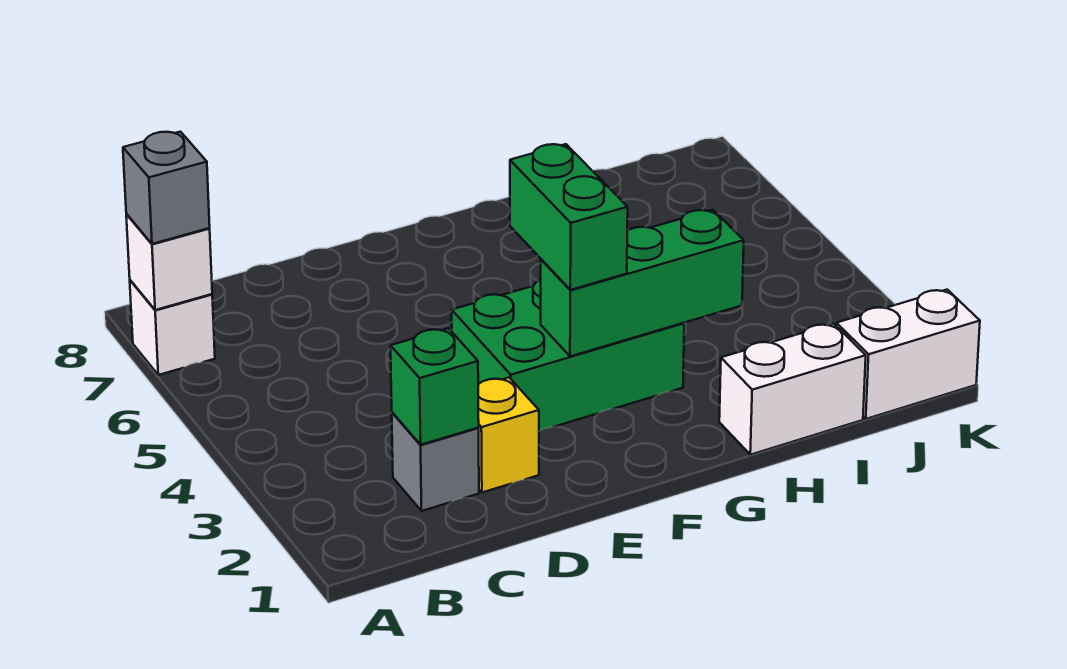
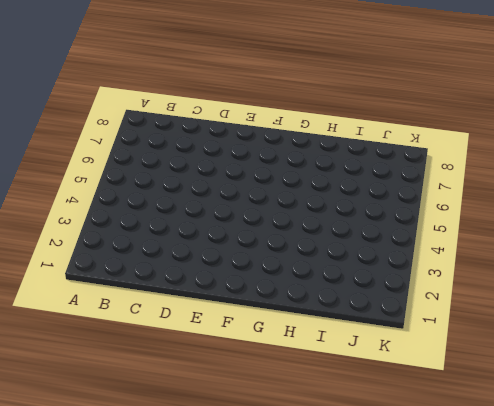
none -> white 1x1 brick [130,280,215,375]
none -> grey 1x1 brick [392,412,479,511]

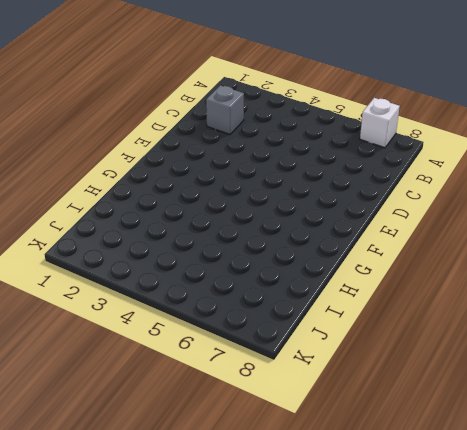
none -> yellow 1x1 brick [478,378,539,492]
none -> green 2x3 brick [452,280,684,431]

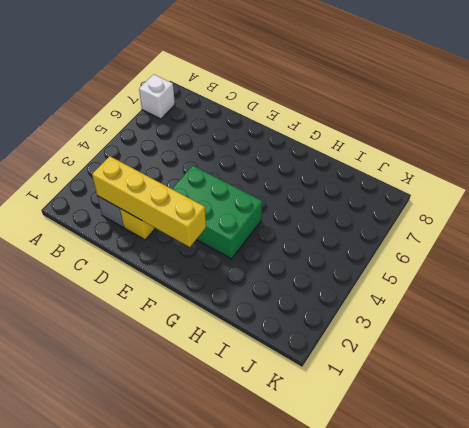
yellow 1x4 brick [92,156,206,247] -> green 1x1 brick [391,328,479,445]
none -> white 1x2 brick [719,324,866,455]
none -> white 1x2 brick [836,290,980,419]

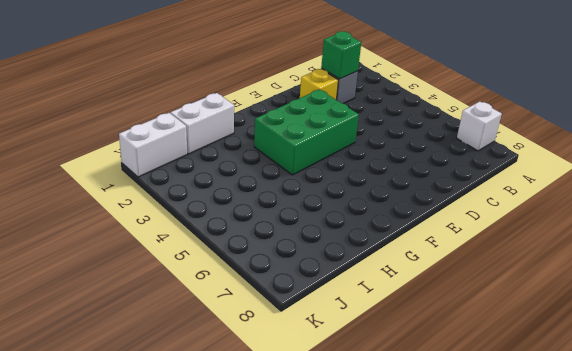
none -> white 1x1 brick [126,214,212,310]
none -> green 1x3 brick [541,210,744,356]

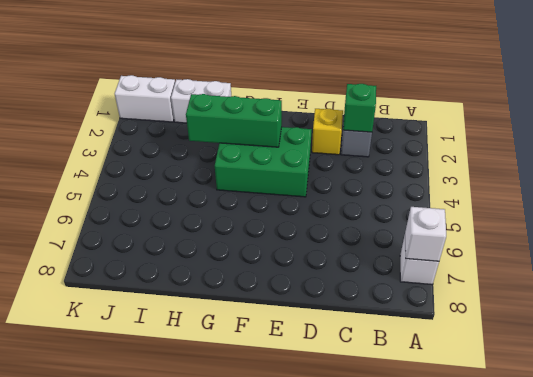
none -> grey 1x1 brick [123,132,210,244]
none -> green 1x2 brick [510,144,628,290]

